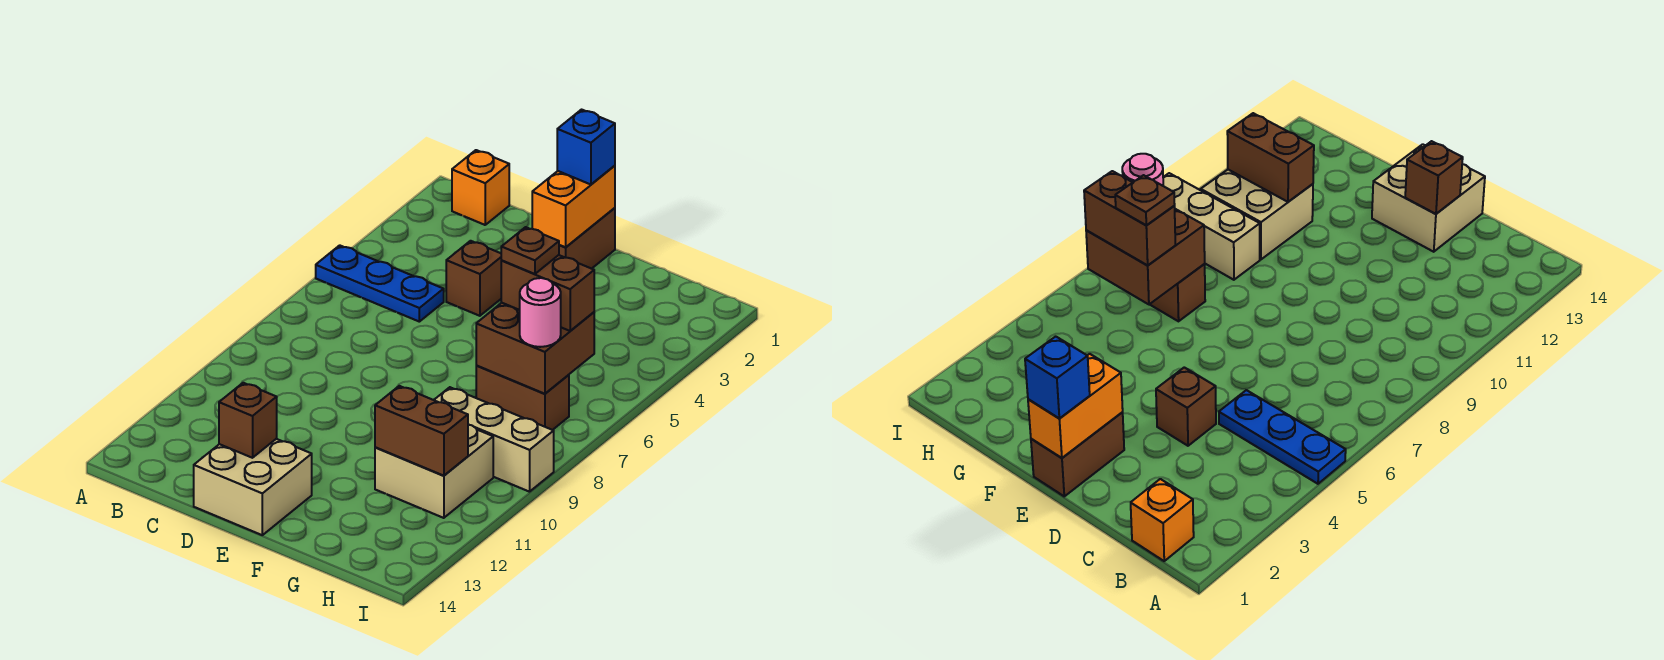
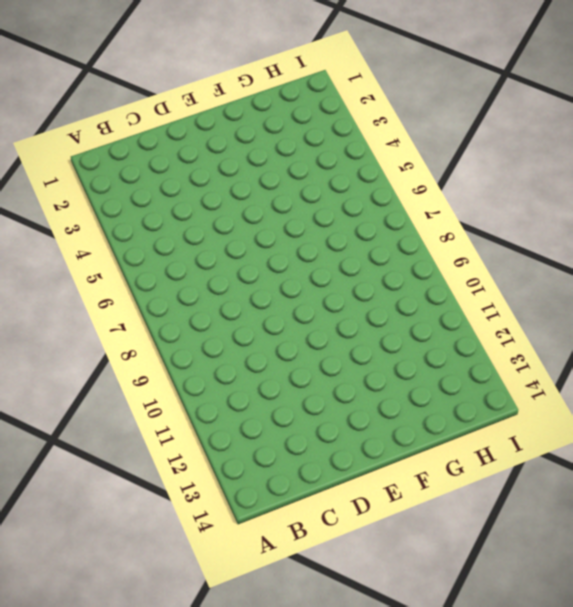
none -> blue 1x3 plate [316,245,444,322]
none -> orange 1x1 brick [452,150,509,225]
none -> brown 1x1 brick [446,241,502,316]

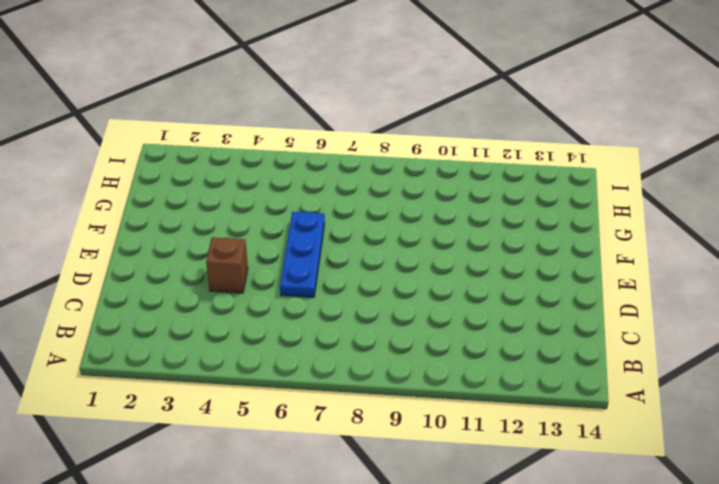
blue 1x3 plate [280,212,325,297] -> blue 1x3 plate moved to [316,245,444,322]
none -> orange 1x1 brick [452,150,509,225]
none -> tan 2x2 brick [194,439,312,535]
none -> brown 1x2 brick [559,208,615,269]

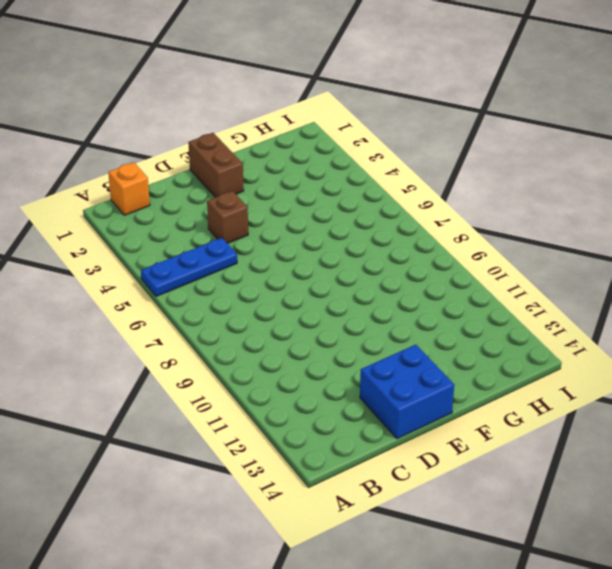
blue 2x2 brick [360,345,454,439] -> tan 2x2 brick [194,439,312,535]
none -> brown 1x2 brick [476,365,569,430]
none -> tan 1x3 brick [434,387,554,492]
none -> tan 2x2 brick [375,425,493,518]

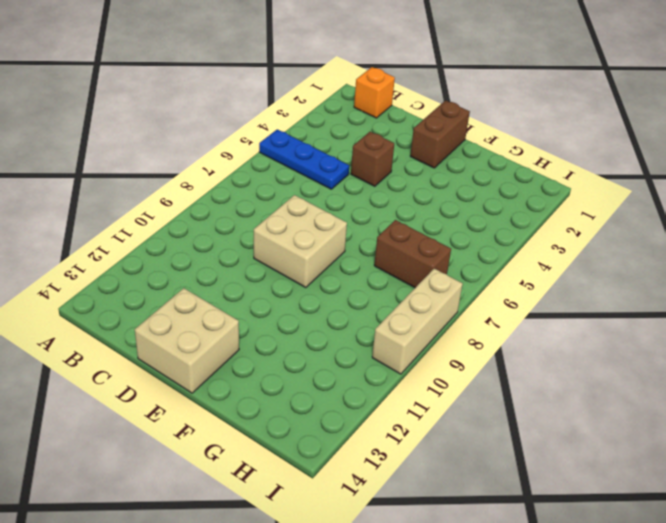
tan 2x2 brick [254,195,347,288] -> tan 2x2 brick moved to [375,425,493,518]
tan 1x3 brick [372,269,463,374] -> tan 1x3 brick turned to [434,387,554,492]
none -> brown 1x1 brick [219,383,277,458]
none -> orange 1x2 brick [532,166,615,247]
none -> brown 2x2 brick [476,303,594,394]

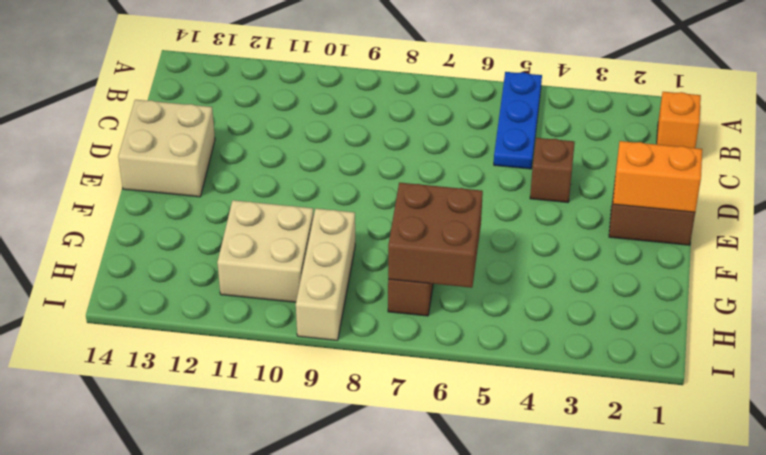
none -> brown 1x1 brick [219,383,277,458]
none -> brown 1x2 brick [375,386,468,476]
none -> blue 1x1 brick [557,110,615,185]

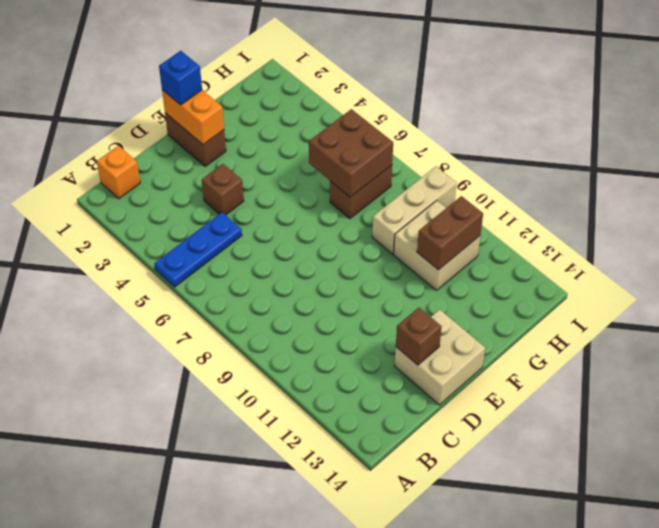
none -> brown 1x2 brick [501,255,594,331]
none -> pink 1x1 round brick [520,278,561,347]
none -> brown 1x1 plate [501,227,559,274]

